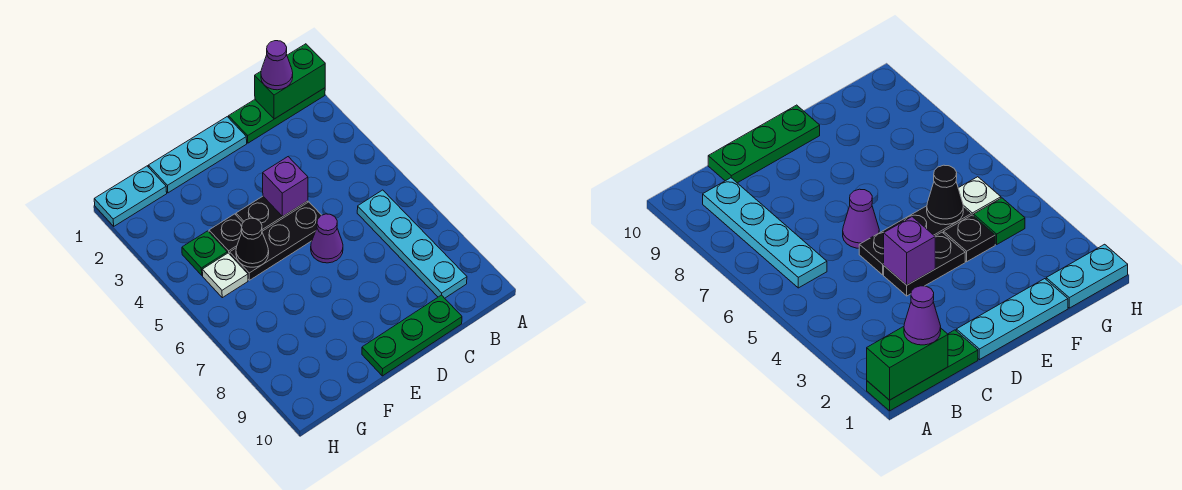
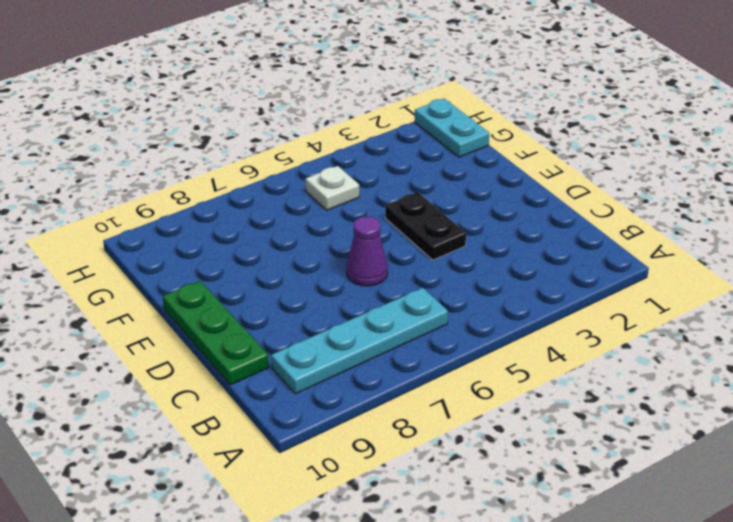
none -> green 1x3 plate [229,88,325,143]
none -> cyan 1x3 plate [148,117,247,193]
none -> black 1x3 plate [230,202,321,280]

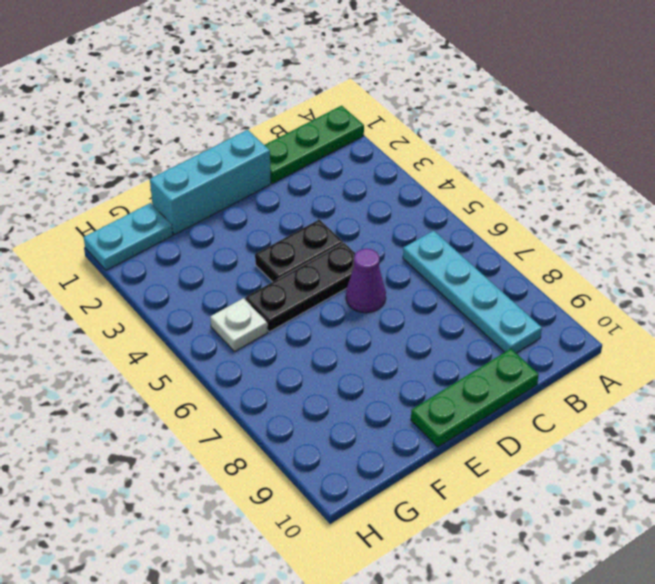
cyan 1x3 brick [150,130,271,235] -> cyan 1x3 plate [148,117,247,193]
none -> black 1x1 plate [209,214,243,254]
none -> green 1x1 plate [182,231,227,275]
none -> green 1x2 brick [255,44,325,119]

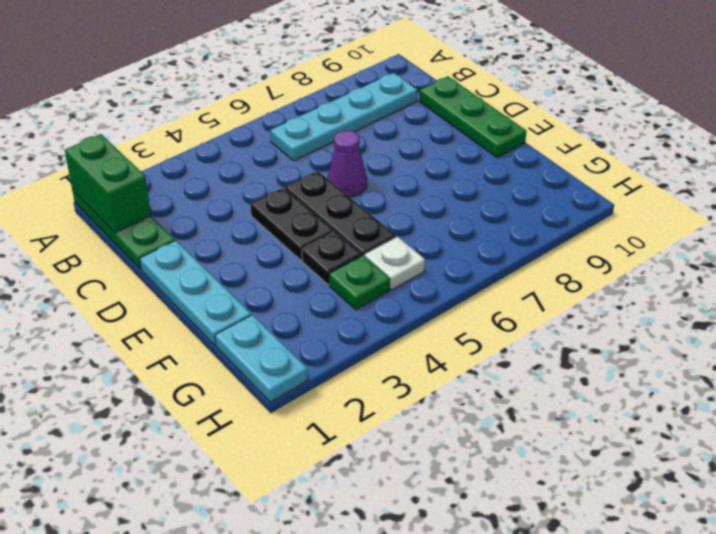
none -> purple 1x1 brick [263,157,308,216]
none -> black 1x1 cone [236,218,269,267]
none -> purple 1x1 cone [261,41,293,90]

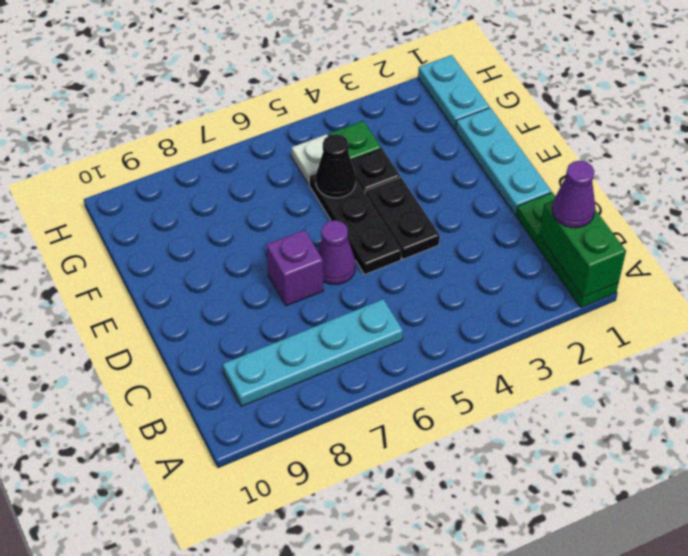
purple 1x1 brick [266,230,323,306] -> purple 1x1 brick moved to [263,157,308,216]
none -> green 1x3 plate [362,295,462,376]

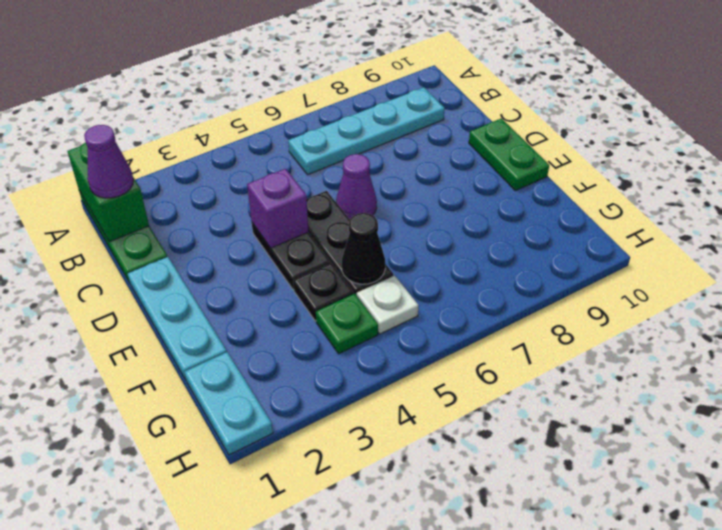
green 1x2 plate [469,118,549,191] -> green 1x3 plate [362,295,462,376]

